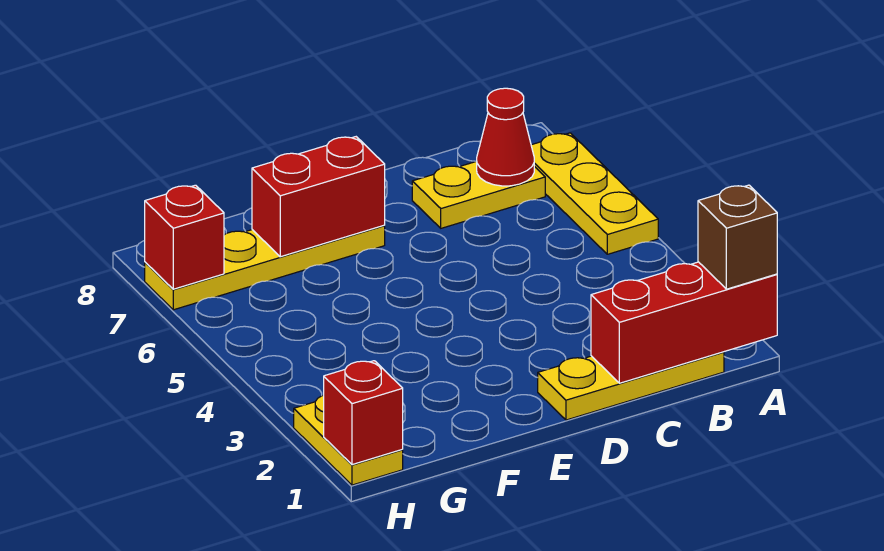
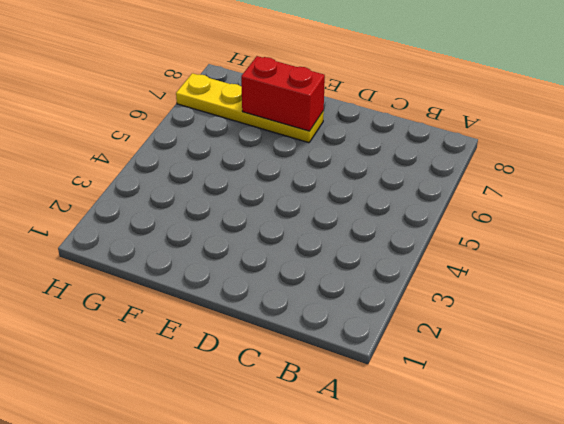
none -> yellow 1x3 plate [531,133,658,254]
none -> yellow 1x3 plate [538,352,724,420]

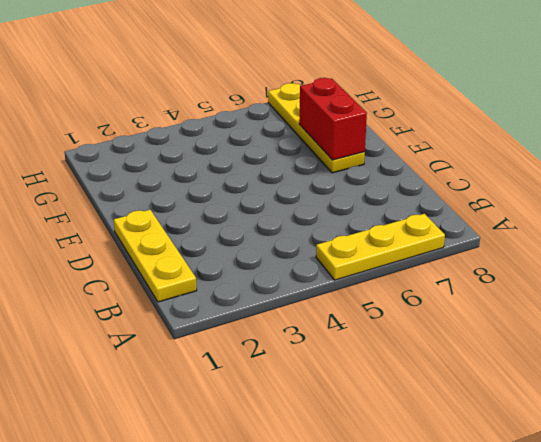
none -> yellow 1x2 plate [412,161,545,228]
none -> yellow 1x2 plate [294,395,403,485]

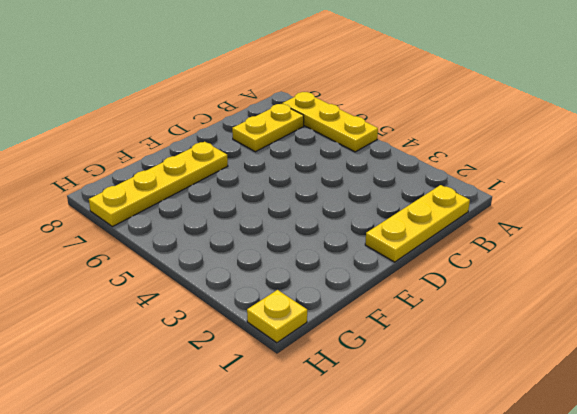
yellow 1x1 plate [247,290,307,343] -> yellow 1x2 plate [294,395,403,485]
none -> red 1x3 brick [591,262,777,383]
none -> red 1x1 cone [477,88,534,186]

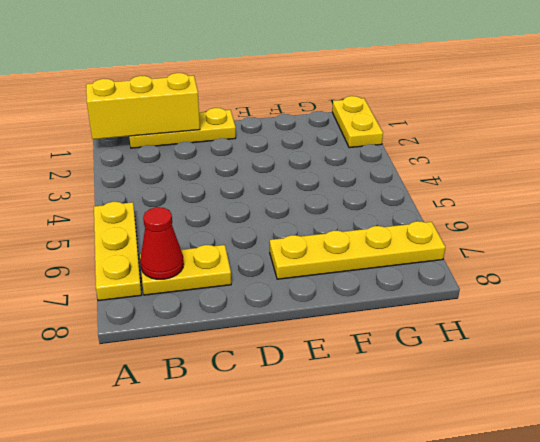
yellow 1x3 brick [86,73,200,139] -> red 1x3 brick [591,262,777,383]
none -> red 1x2 brick [252,137,385,257]
none -> red 1x1 brick [324,361,403,465]

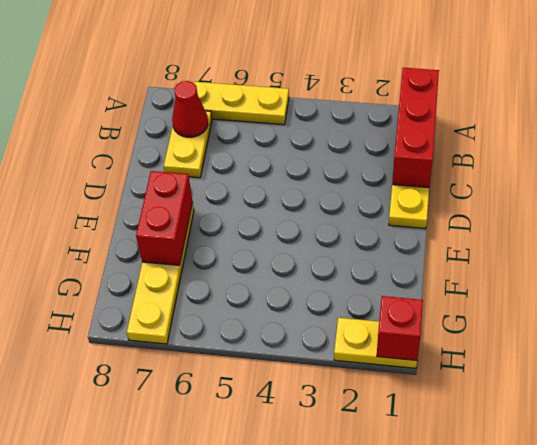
none -> red 1x1 brick [145,185,224,289]
none -> brown 1x1 brick [698,185,777,289]

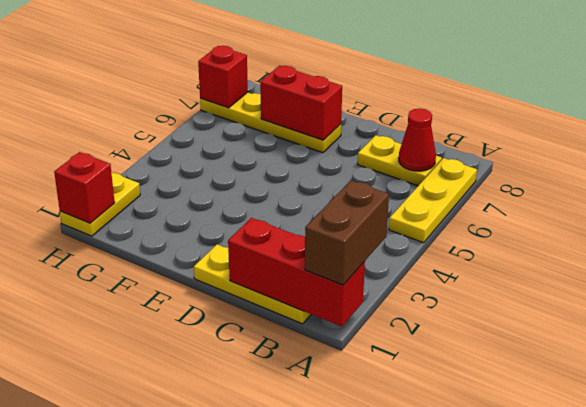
brown 1x2 brick [305,180,389,285] -> brown 1x1 brick [698,185,777,289]

